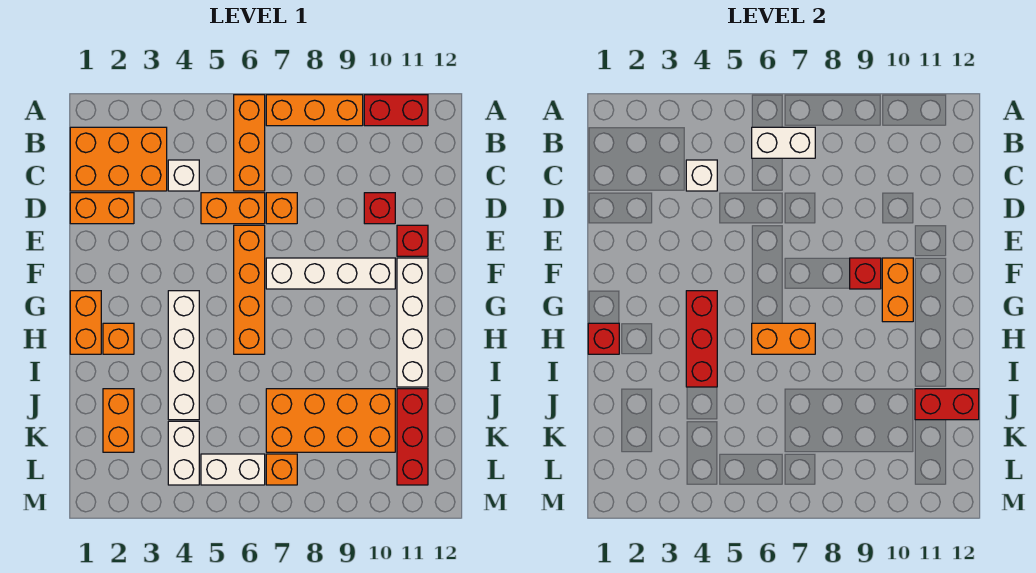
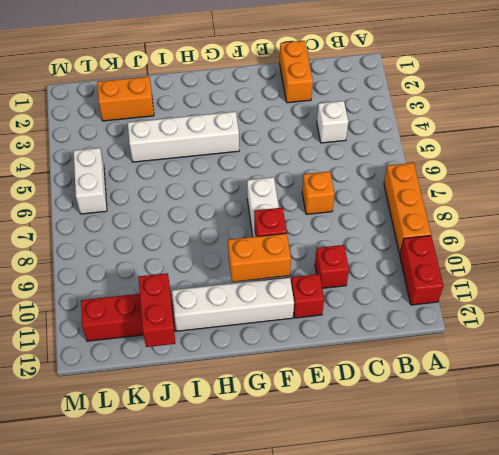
none -> orange 1x3 brick [234,95,265,191]
none -> orange 2x3 brick [70,127,167,191]
none -> orange 1x2 brick [201,193,265,224]
none -> orange 1x4 brick [234,225,265,354]

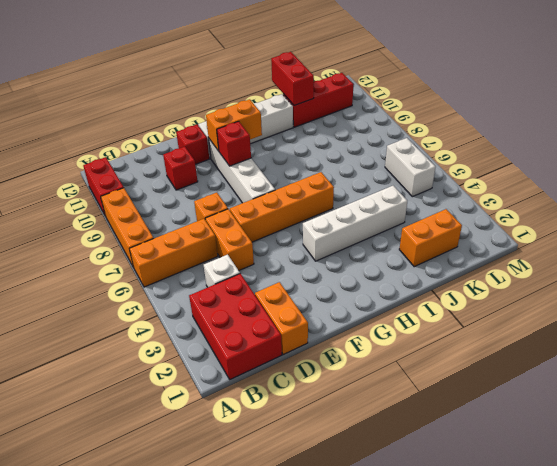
red 2x3 brick [189,274,282,379] -> orange 2x3 brick [70,127,167,191]
none -> orange 1x2 brick [70,291,101,354]
none -> orange 1x1 brick [103,323,134,354]
none -> orange 2x4 brick [266,389,395,452]
none -> white 1x2 brick [168,421,199,485]

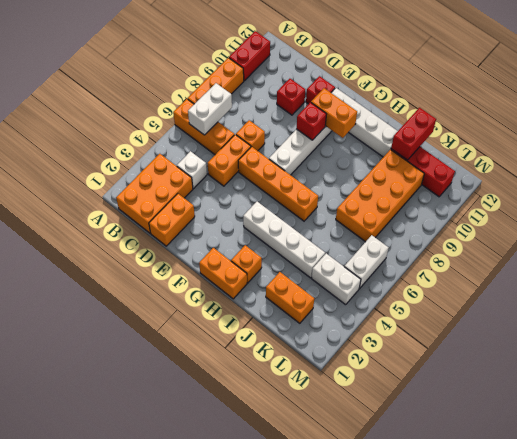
none -> orange 1x1 brick [266,454,297,485]
none -> white 1x1 brick [686,160,717,191]
none -> red 1x3 brick [686,291,717,387]
none -> red 1x1 brick [588,323,619,354]

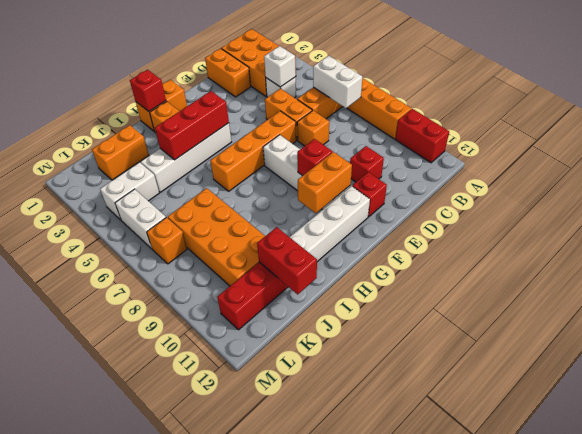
none -> orange 1x2 brick [752,323,815,354]

